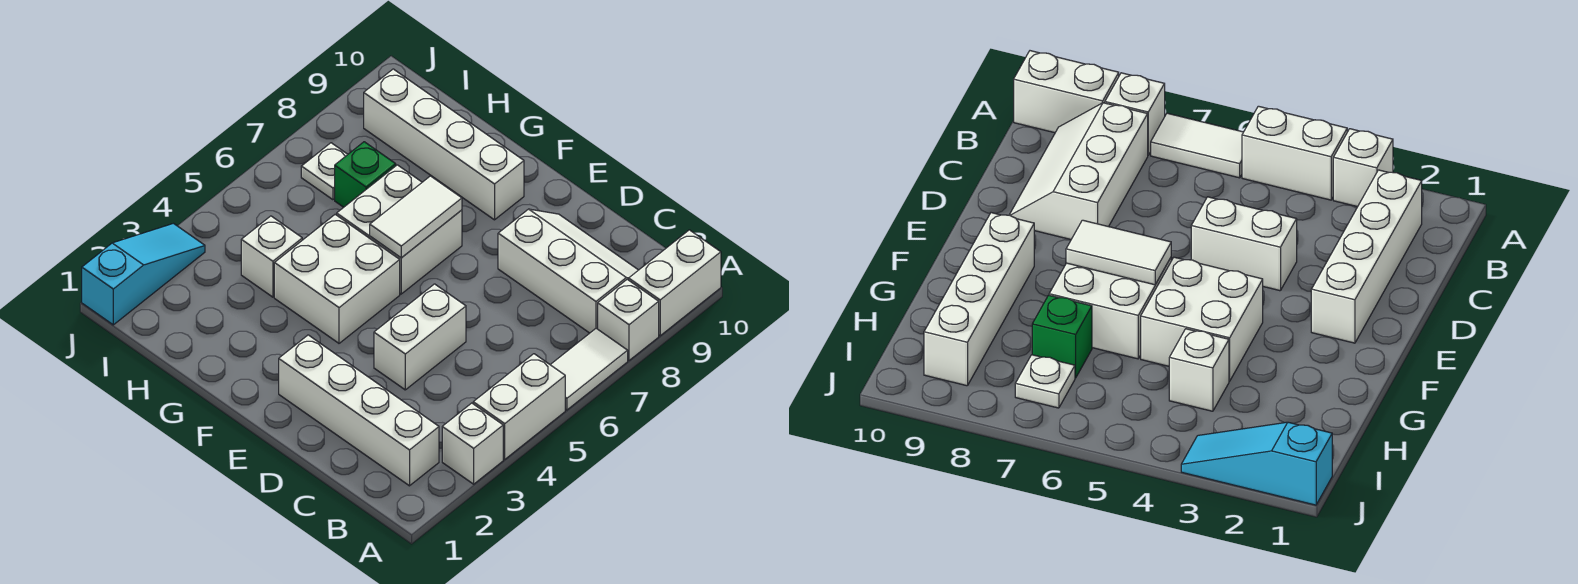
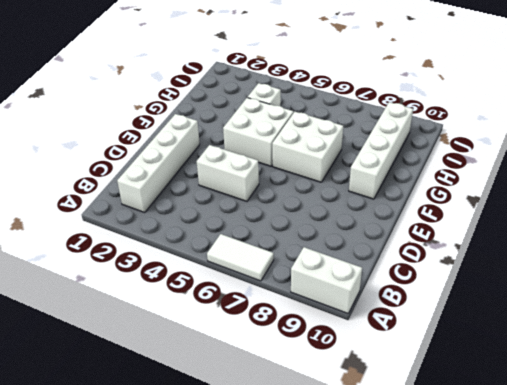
none -> white 1x1 brick [442,403,503,484]
none -> white 1x2 brick [473,354,565,459]
none -> white 1x1 brick [598,279,659,360]

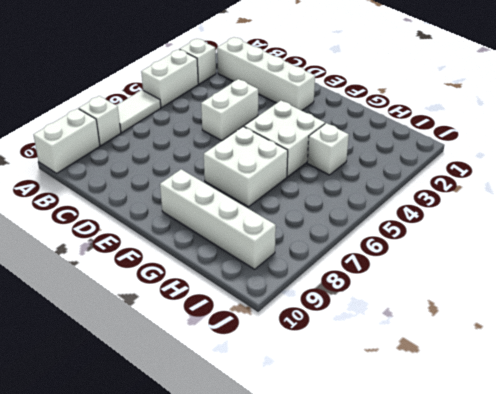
none -> white 2x3 slope [498,209,638,333]
none -> green 1x1 brick [335,142,396,207]
none -> white 1x1 plate [301,143,348,200]

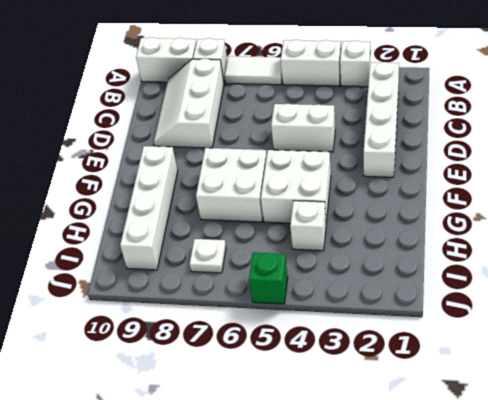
green 1x1 brick [249,253,288,304] -> green 1x1 brick moved to [335,142,396,207]
none -> cyan 1x3 slope [82,224,205,325]
none -> white 1x2 tile [370,176,462,258]

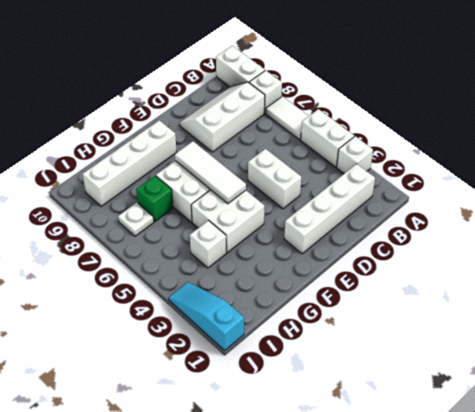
white 1x3 tile [175,141,246,204] -> white 1x2 tile [370,176,462,258]

